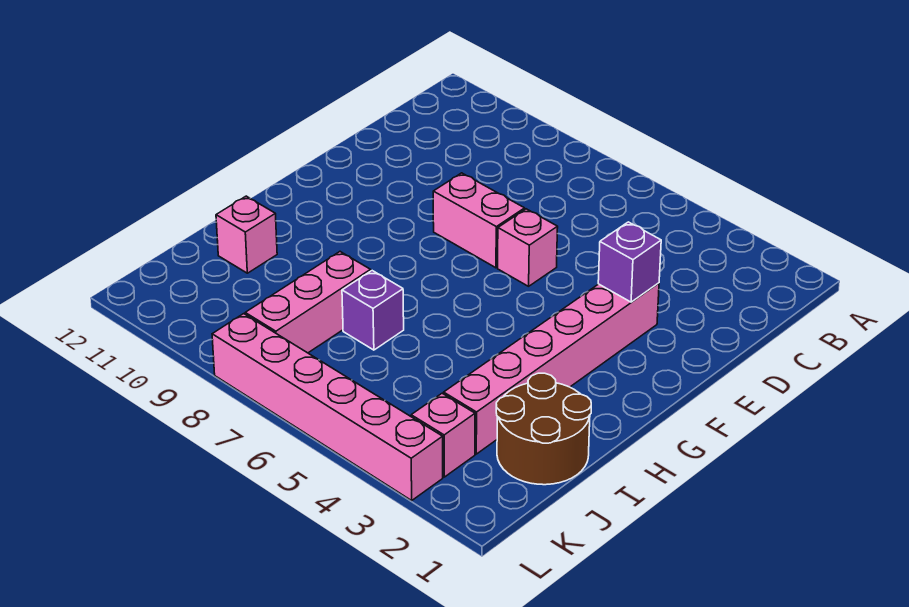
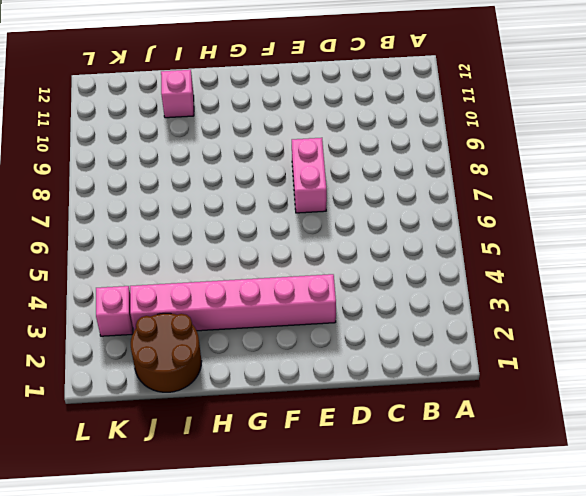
none -> pink 1x1 brick [498,209,558,286]
none -> purple 1x1 brick [342,271,404,350]

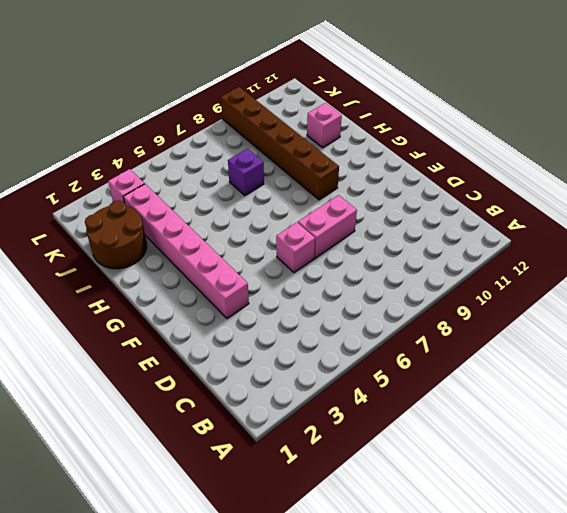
brown 1x6 brick [221,87,339,200] -> none
none -> pink 1x3 brick [245,252,371,353]
none -> pink 1x6 brick [212,314,443,500]

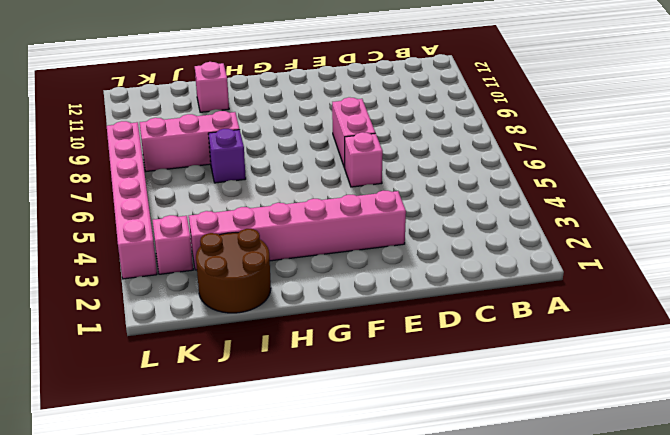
none -> purple 1x1 brick [598,222,661,302]

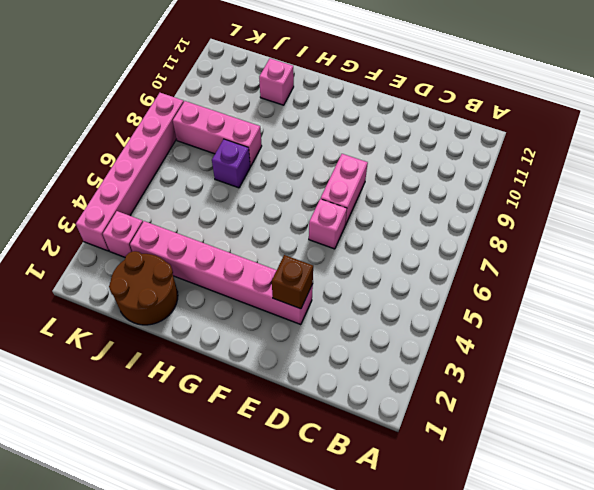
brown 1x1 brick [272,255,313,309] -> purple 1x1 brick [598,222,661,302]

